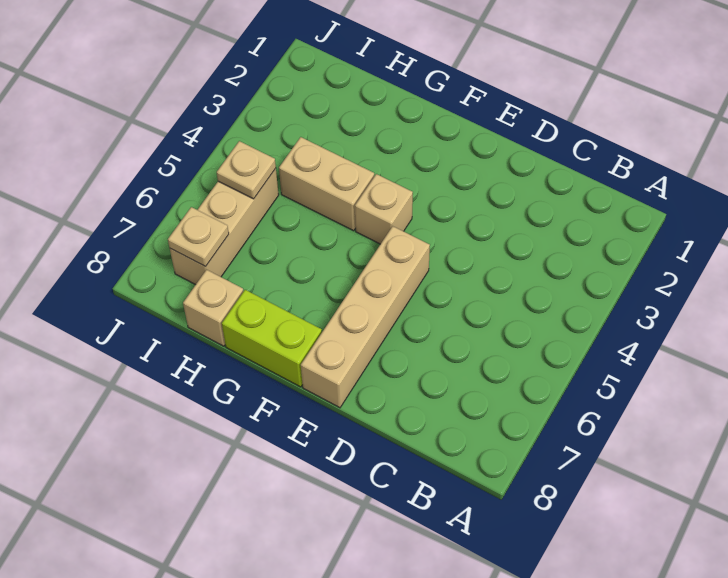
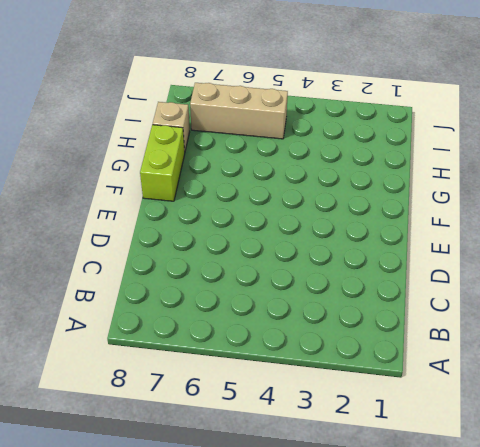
none -> tan 1x4 brick [301,226,430,408]
none -> tan 1x1 brick [355,174,413,244]

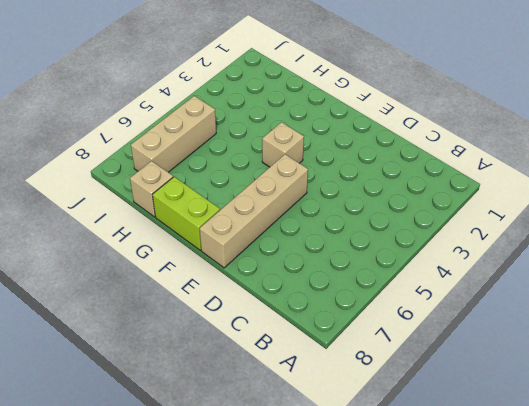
none -> tan 1x2 brick [279,137,374,231]
none -> tan 1x1 plate [217,141,276,199]

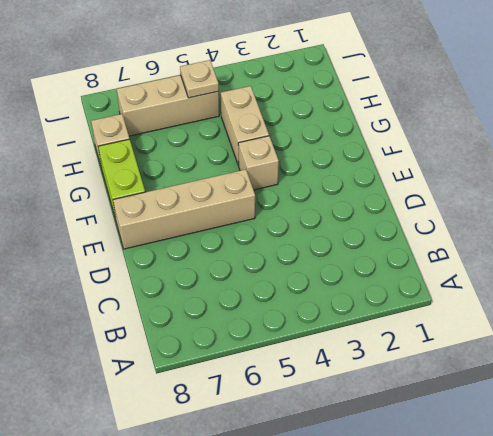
none -> tan 1x1 plate [168,207,229,267]

